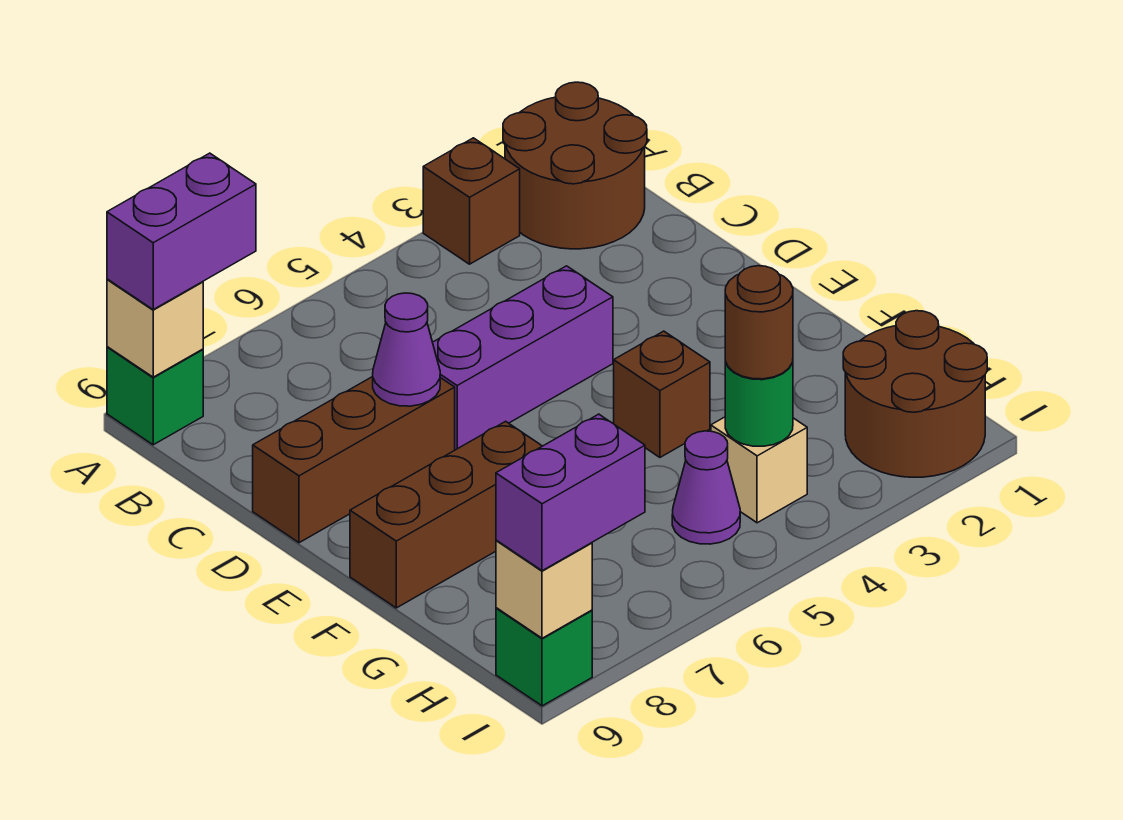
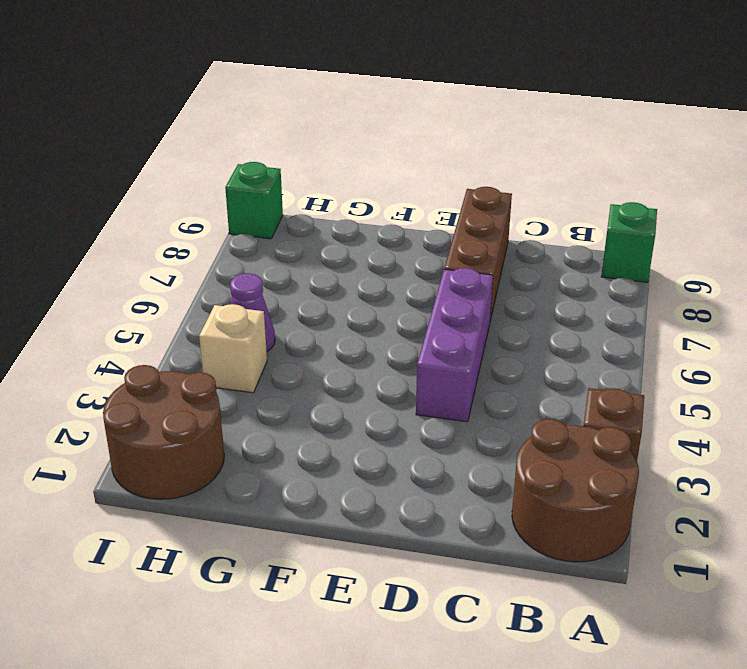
none -> brown 1x1 brick [614,331,710,457]
none -> brown 1x3 brick [350,421,542,608]
none -> tan 1x1 brick [107,279,203,377]

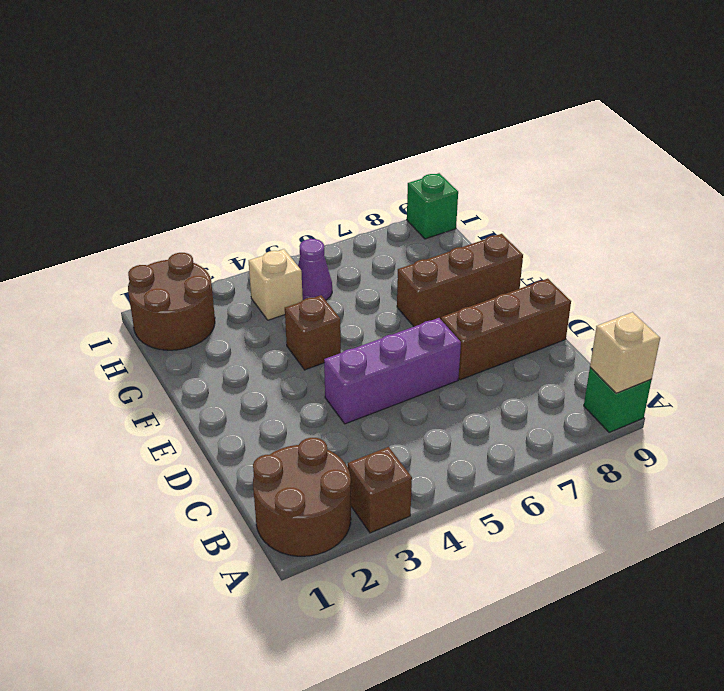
none -> purple 1x1 cone [373,293,440,406]
none -> green 1x1 round brick [725,361,793,446]
none -> tan 1x1 brick [496,540,592,638]

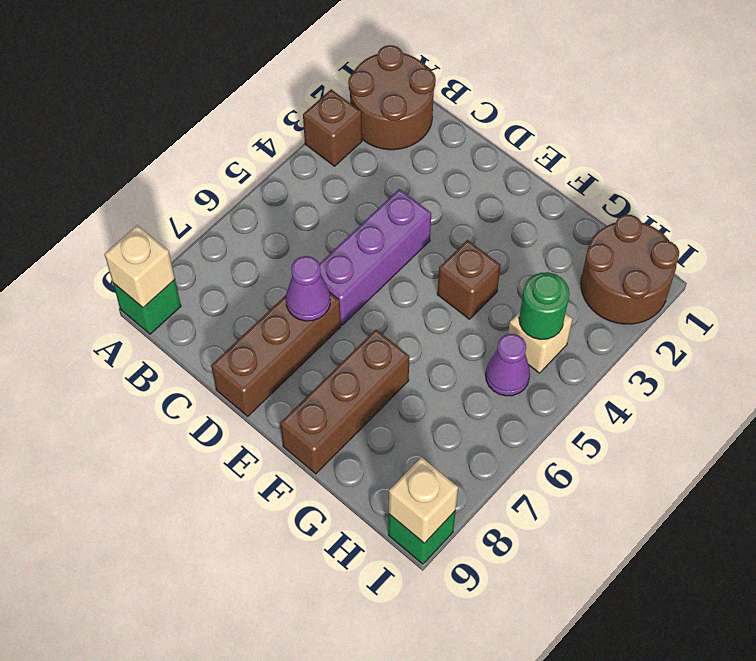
none -> purple 1x2 brick [107,153,256,309]
none -> brown 1x1 round brick [725,266,793,379]
none -> purple 1x2 brick [496,414,645,571]

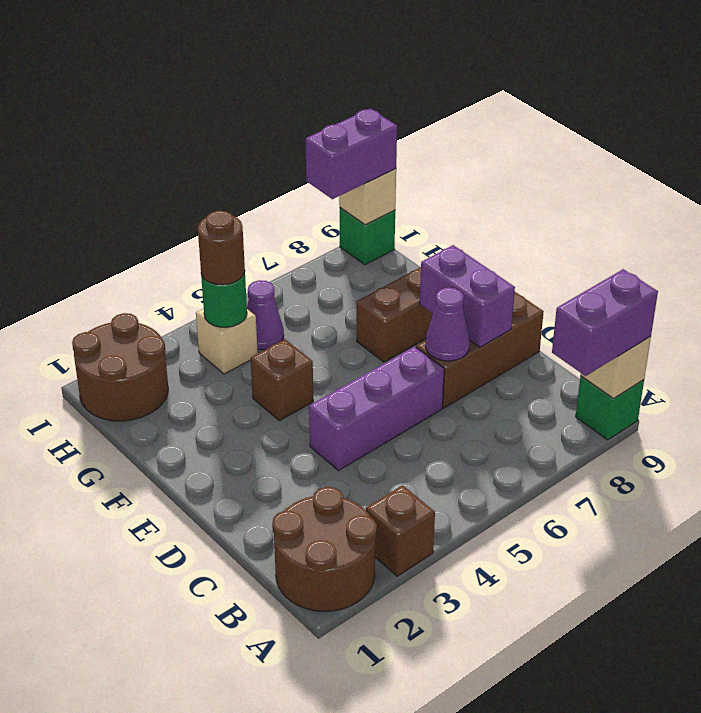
purple 1x2 brick [420,245,515,347] -> none

